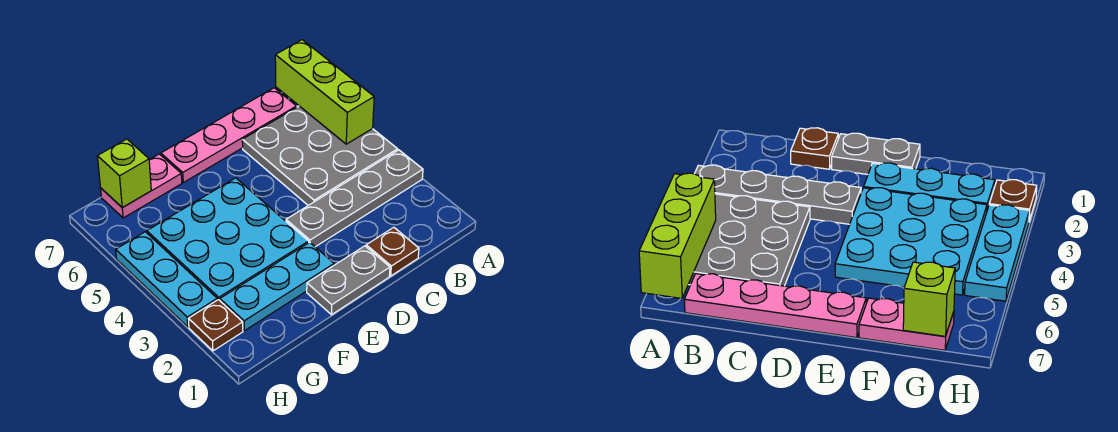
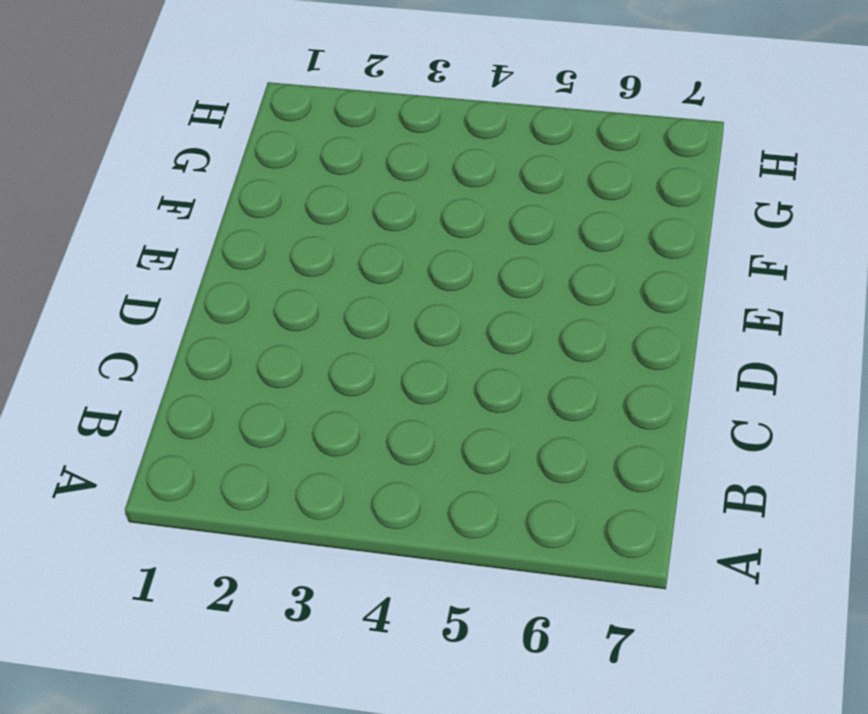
none -> grey 1x4 plate [286,150,423,247]
none -> grey 3x3 plate [242,106,398,205]
none -> pink 1x4 plate [161,88,297,182]

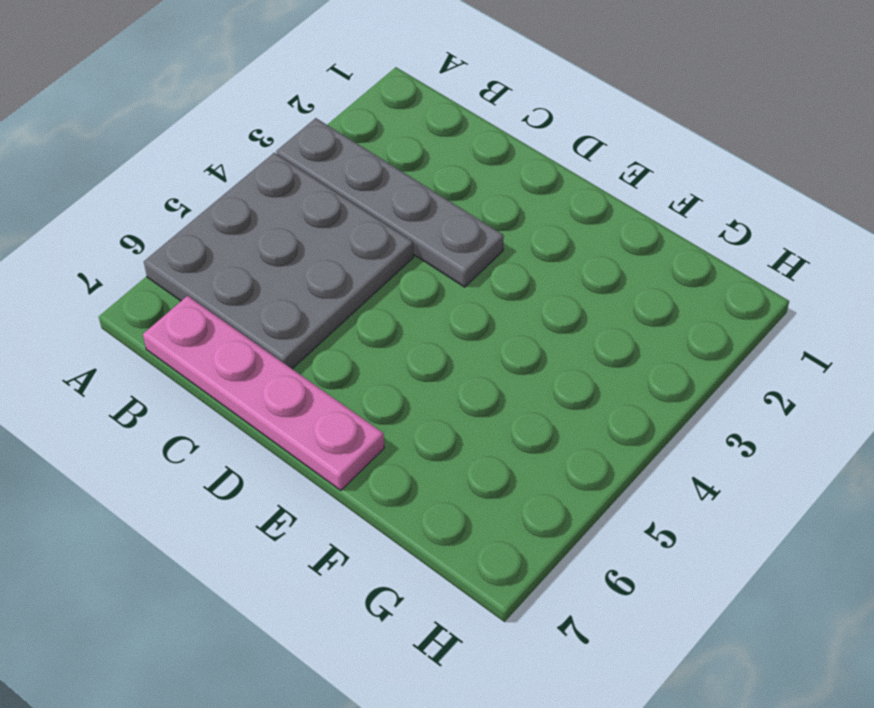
none -> brown 1x1 plate [366,227,419,276]
none -> grey 1x2 plate [307,246,390,315]
none -> cyan 1x3 plate [220,242,334,331]

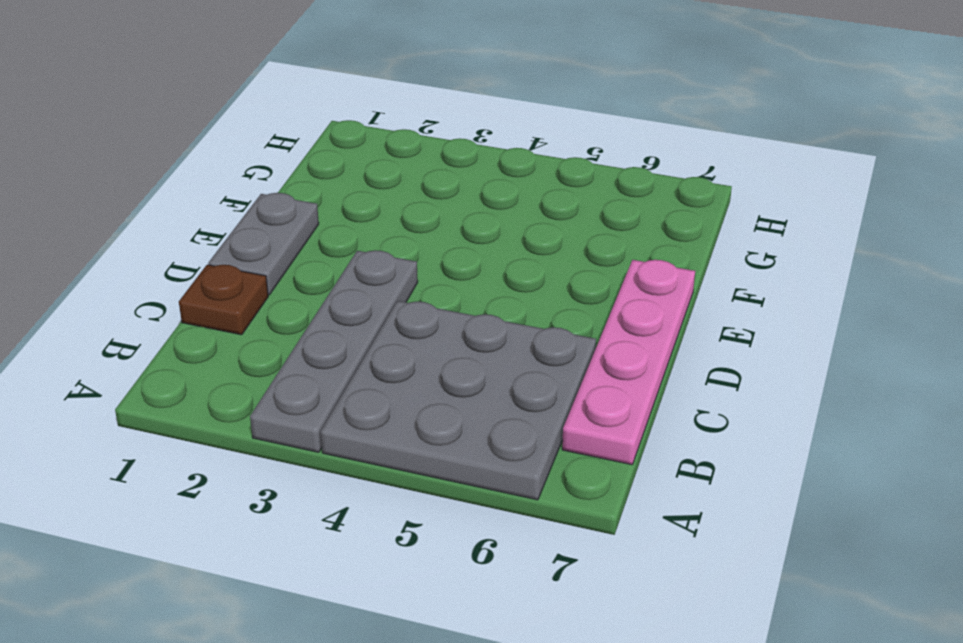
none -> cyan 1x3 plate [220,242,334,331]
none -> cyan 3x3 plate [147,178,309,300]
none -> pink 1x2 plate [101,154,182,218]

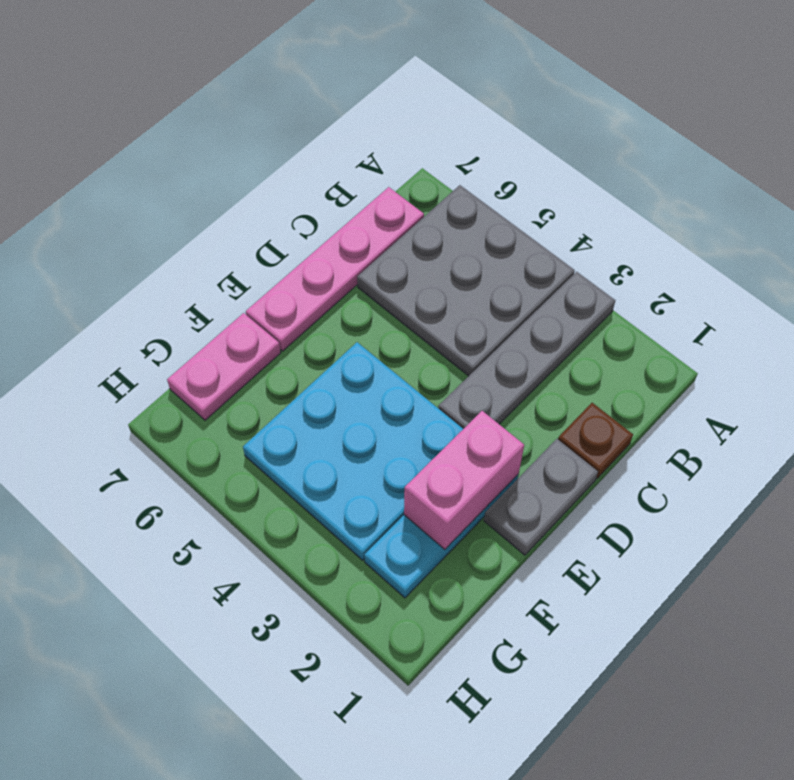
pink 1x2 brick [404,411,524,549] -> none
none -> brown 1x1 plate [189,300,243,351]
none -> cyan 1x3 plate [116,232,217,327]
none -> lime 1x3 brick [275,40,374,144]

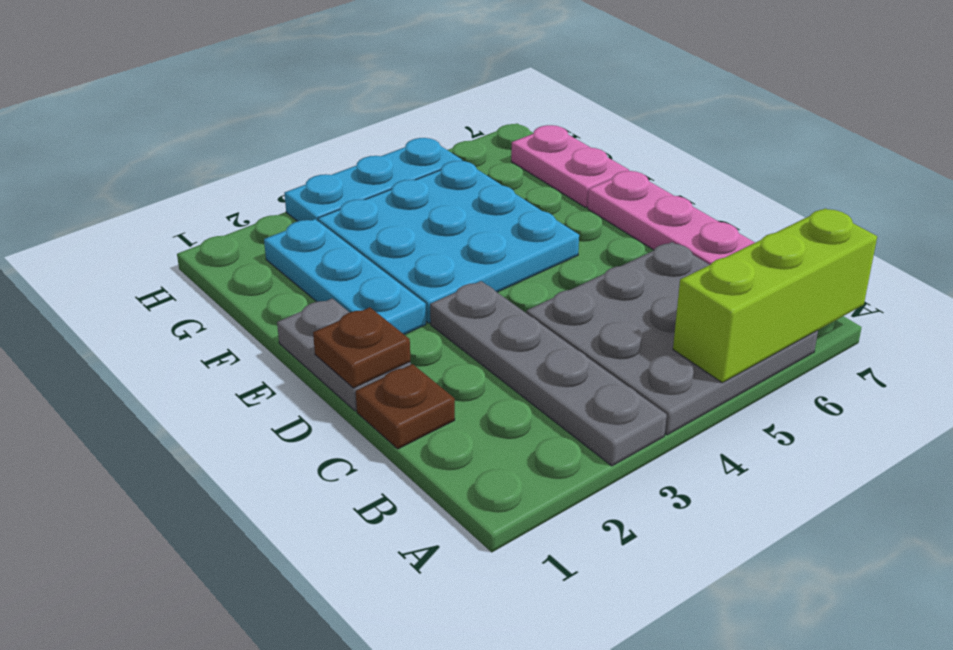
brown 1x1 plate [313,307,410,388] -> brown 1x1 plate moved to [189,300,243,351]
none -> lime 1x1 brick [97,139,151,208]

